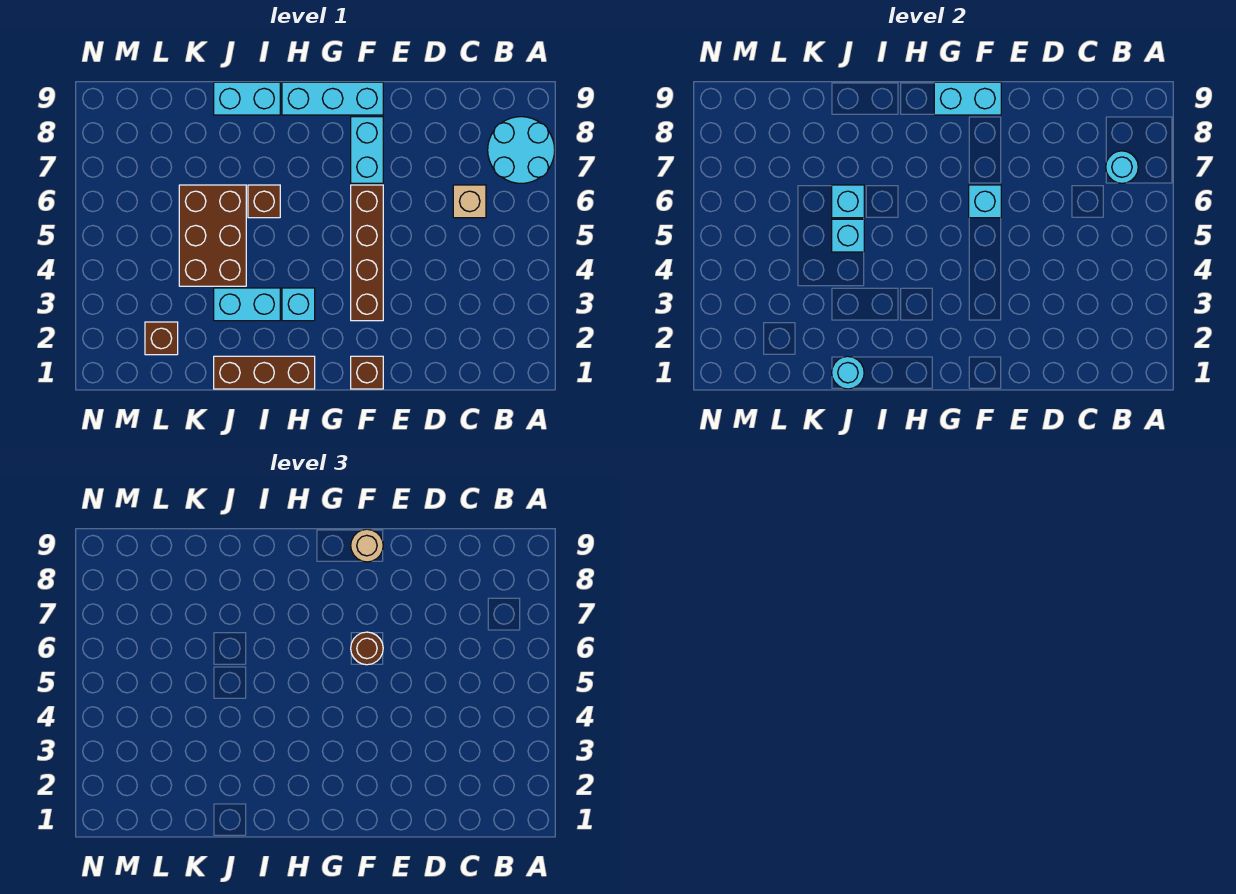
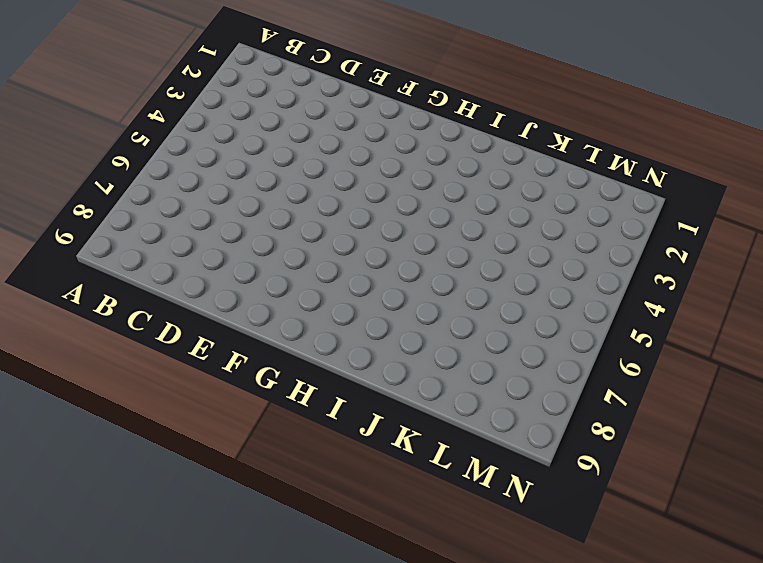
none -> cyan 2x2 round brick [488,117,555,183]
none -> tan 1x1 brick [453,185,486,218]
none -> brown 1x1 brick [351,356,383,389]

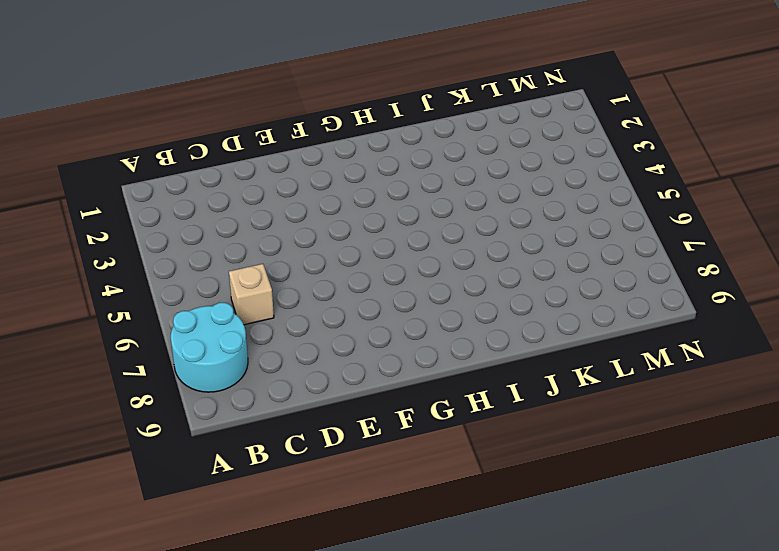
none -> brown 1x1 brick [351,356,383,389]
none -> brown 1x4 brick [351,185,383,321]
none -> cyan 1x2 brick [351,117,383,183]

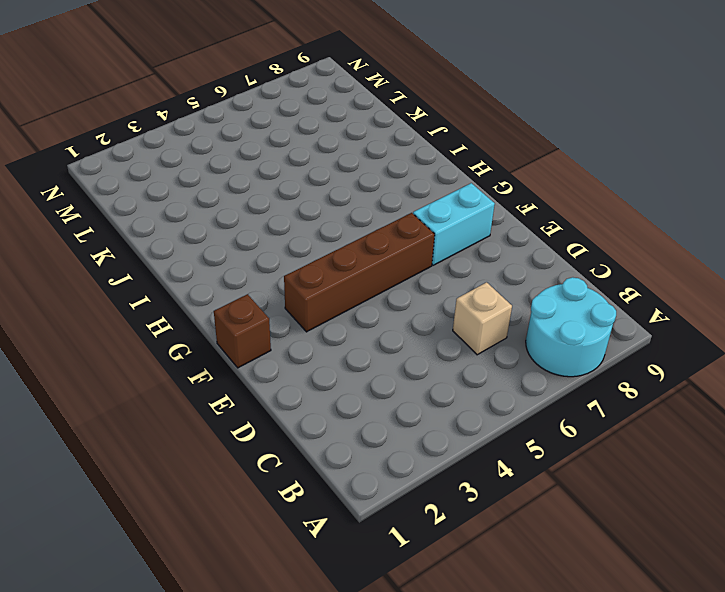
none -> cyan 1x3 brick [282,82,383,115]
none -> brown 1x3 brick [214,356,315,389]
none -> cyan 1x1 brick [282,288,315,321]

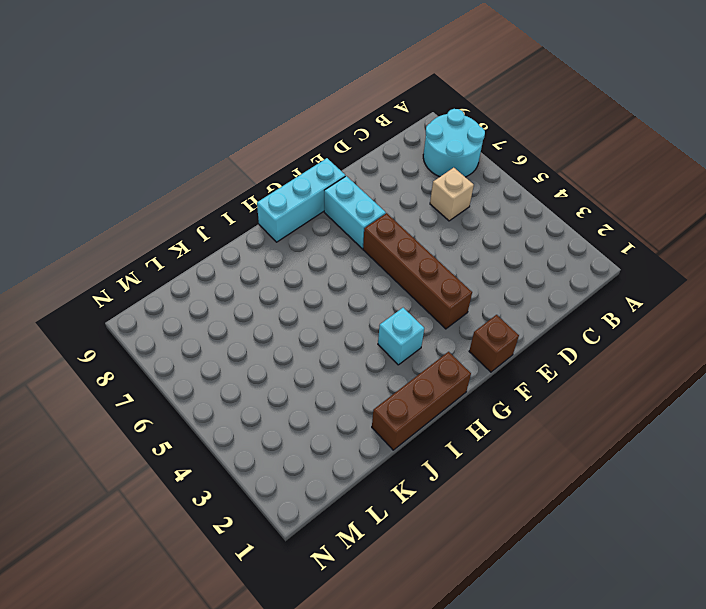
none -> cyan 1x2 brick [214,288,280,321]
none -> brown 1x1 brick [248,185,280,218]
none -> cyan 1x2 brick [214,82,280,115]

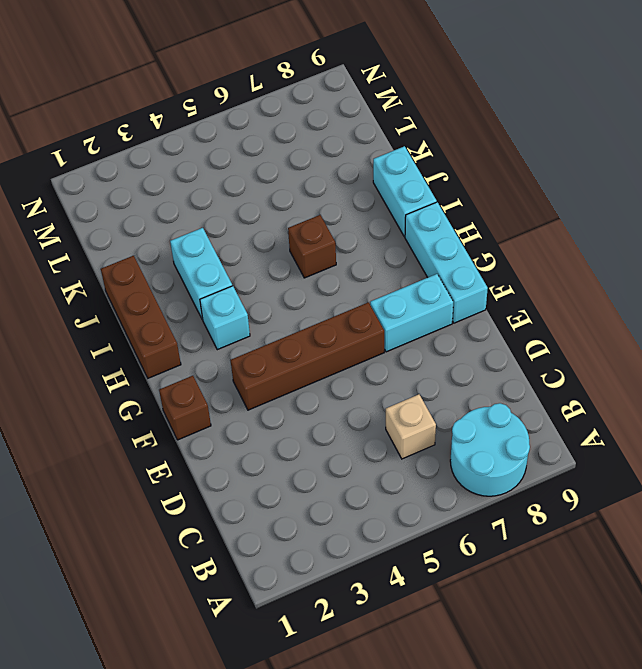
none -> brown 2x3 brick [179,185,246,286]
none -> brown 1x1 brick [145,322,178,355]
none -> cyan 1x1 round brick [1106,151,1138,183]

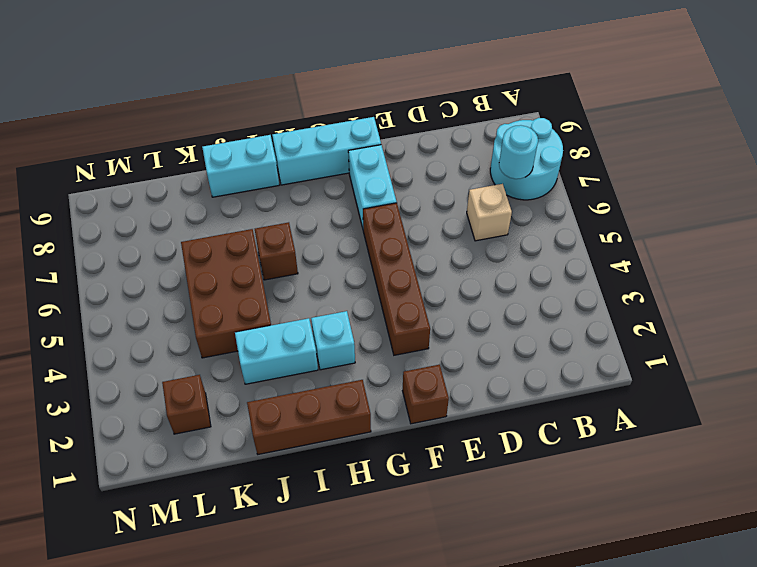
none -> cyan 1x1 brick [969,185,1001,218]
none -> cyan 1x2 brick [934,82,1001,115]
none -> cyan 1x1 round brick [832,356,864,389]

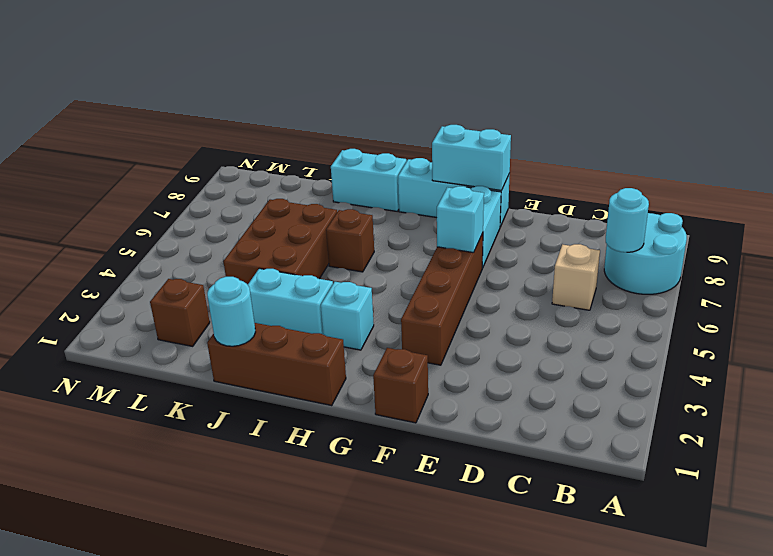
none -> cyan 1x1 brick [832,219,864,252]
none -> cyan 1x1 brick [832,185,864,218]
none -> brown 1x1 round brick [351,632,383,665]

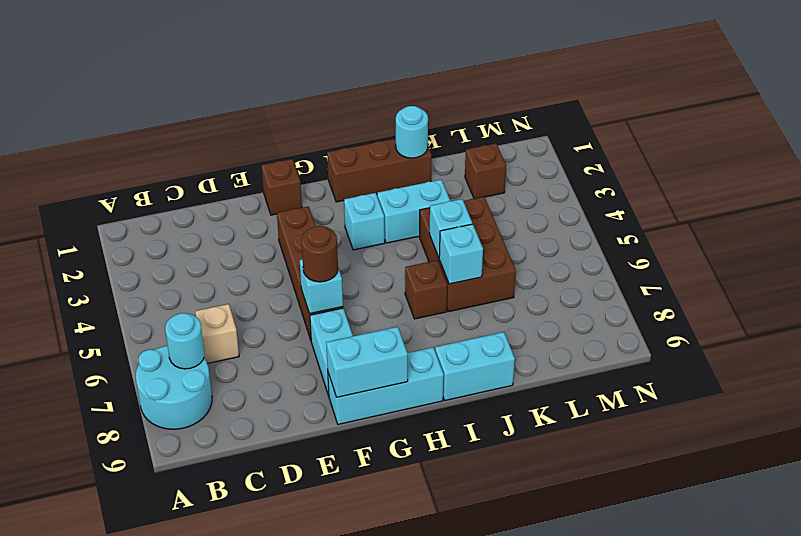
none -> tan 1x1 round brick [351,529,383,562]

